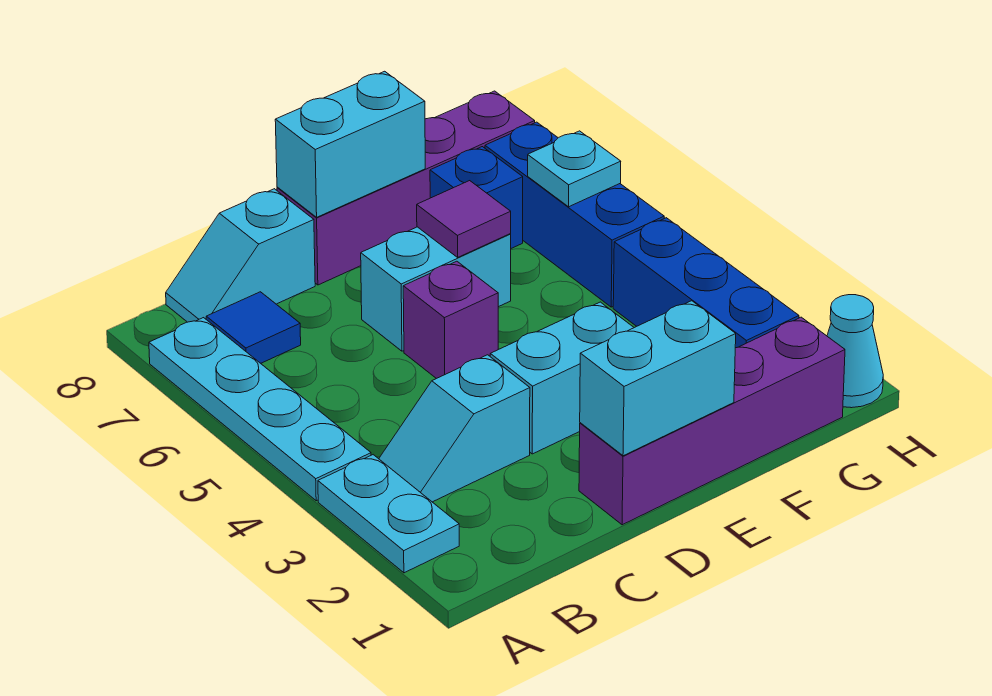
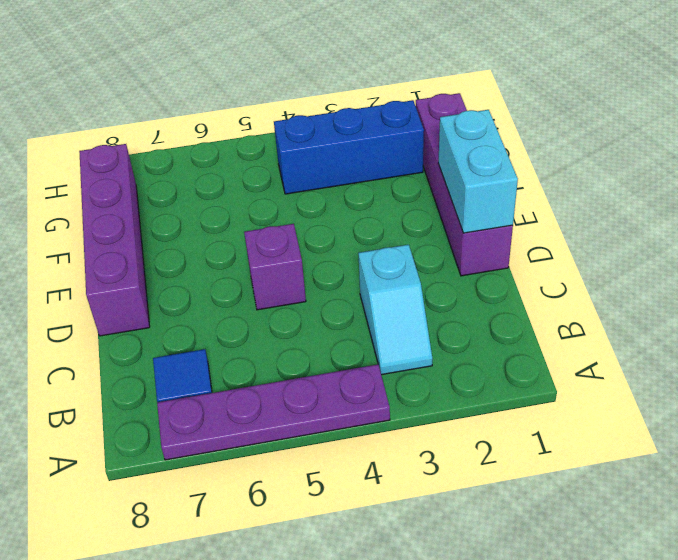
purple 1x4 plate [157,364,390,460] -> cyan 1x4 plate [149,318,371,501]
none -> cyan 1x2 plate [318,455,459,573]
none -> cyan 1x2 slope [166,189,315,322]
none -> cyan 1x2 brick [490,302,634,454]

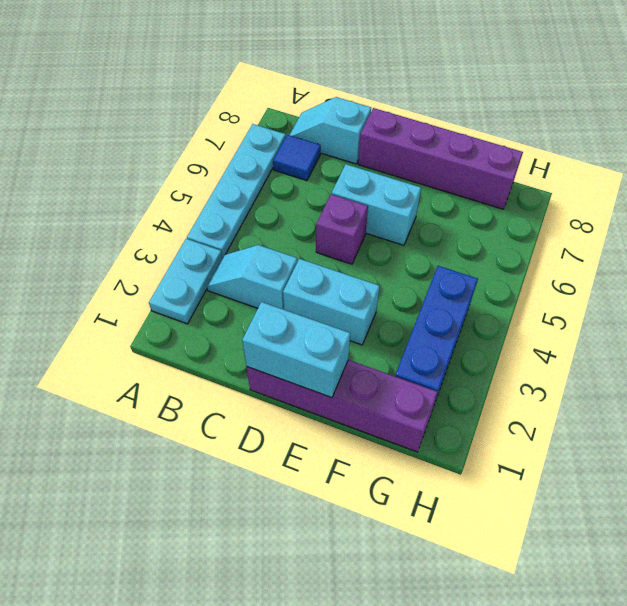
none -> blue 1x1 brick [430,147,523,248]
none -> blue 1x3 brick [485,122,664,307]
none -> cyan 1x1 cone [827,295,883,408]

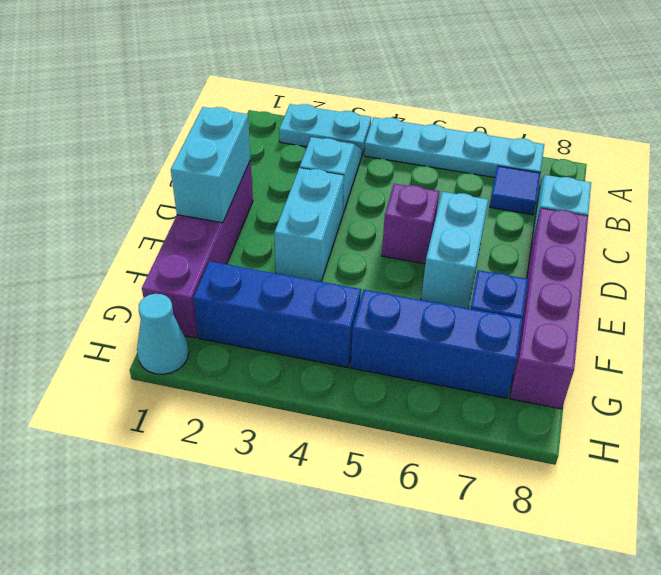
none -> cyan 1x2 brick [275,71,425,217]
none -> purple 1x1 tile [417,181,511,257]
none -> cyan 1x1 plate [528,131,621,207]

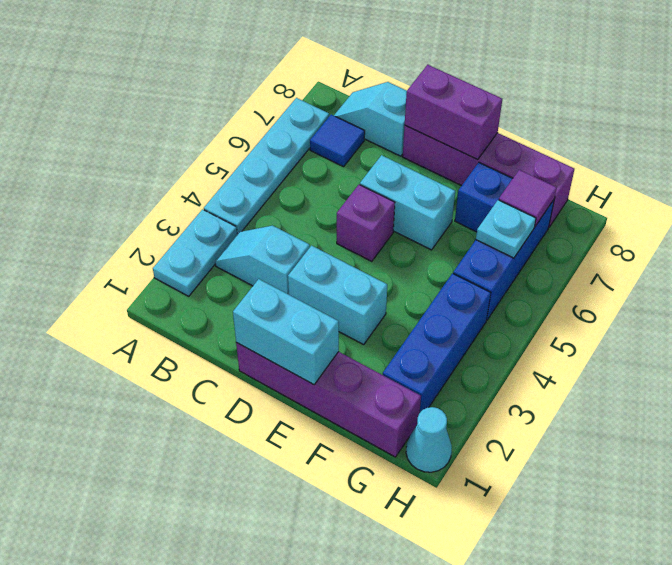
purple 1x2 brick [405,65,502,160] -> cyan 1x2 brick [275,71,425,217]
purple 1x1 tile [499,170,557,226] -> purple 1x1 tile moved to [417,181,511,257]

